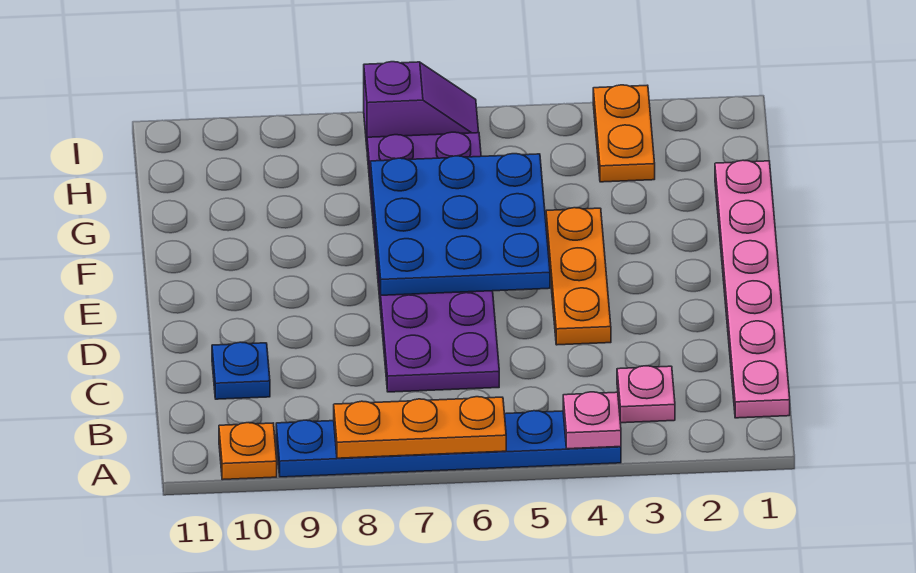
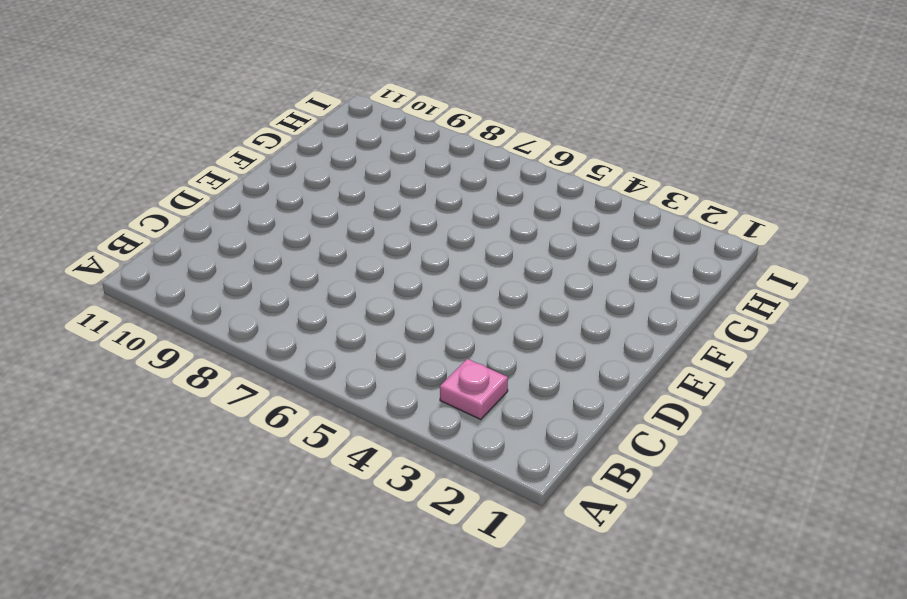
none -> blue 1x6 plate [276,411,621,477]
none -> orange 1x1 plate [219,423,277,480]
none -> pink 1x6 plate [715,160,790,418]

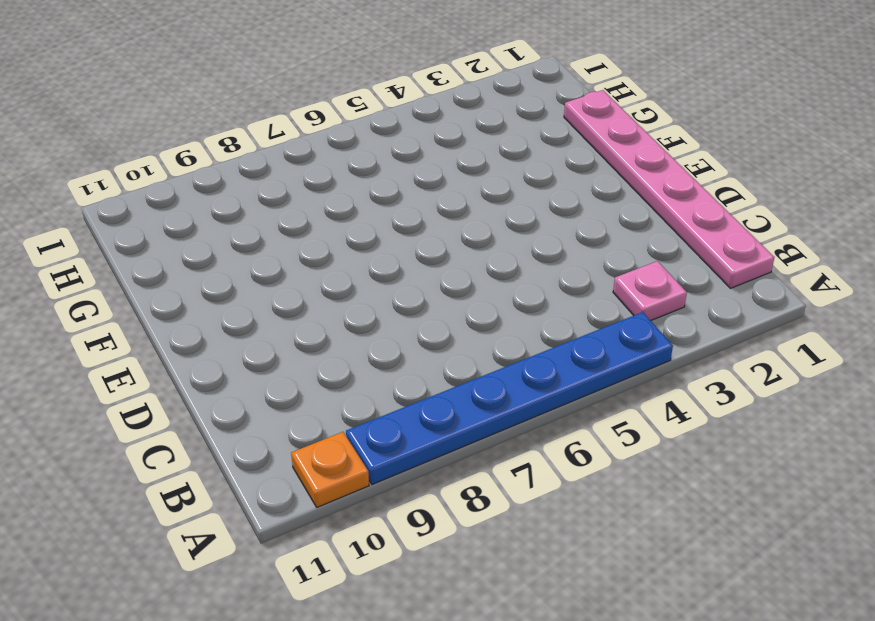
none -> purple 2x6 plate [367,132,499,392]
none -> blue 1x1 plate [212,342,270,399]
none -> orange 1x3 plate [546,208,611,345]

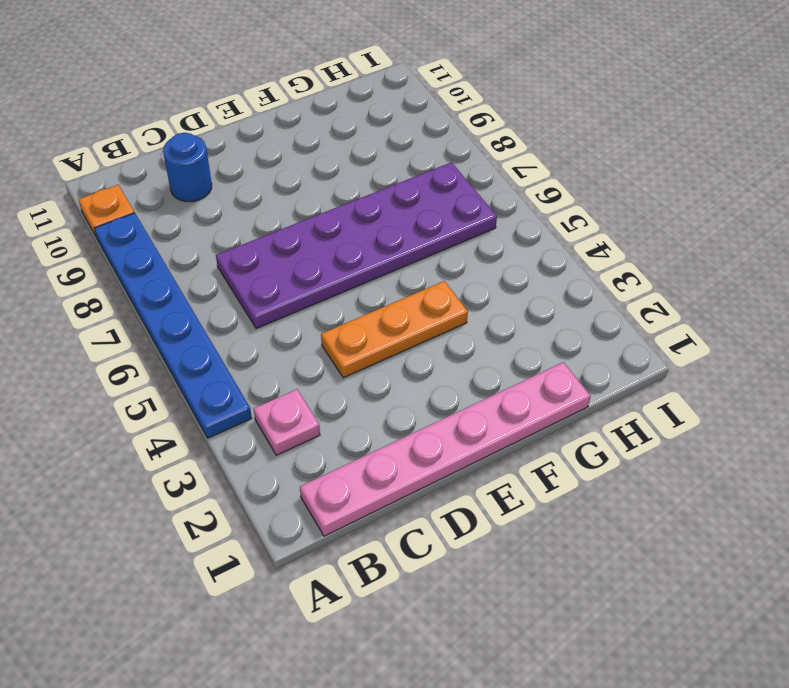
blue 1x1 round brick [163,133,212,202] -> blue 1x1 plate [212,342,270,399]
none -> orange 1x2 plate [593,85,655,182]
none -> purple 1x2 slope [364,62,479,145]
none -> pink 1x1 plate [563,392,621,449]

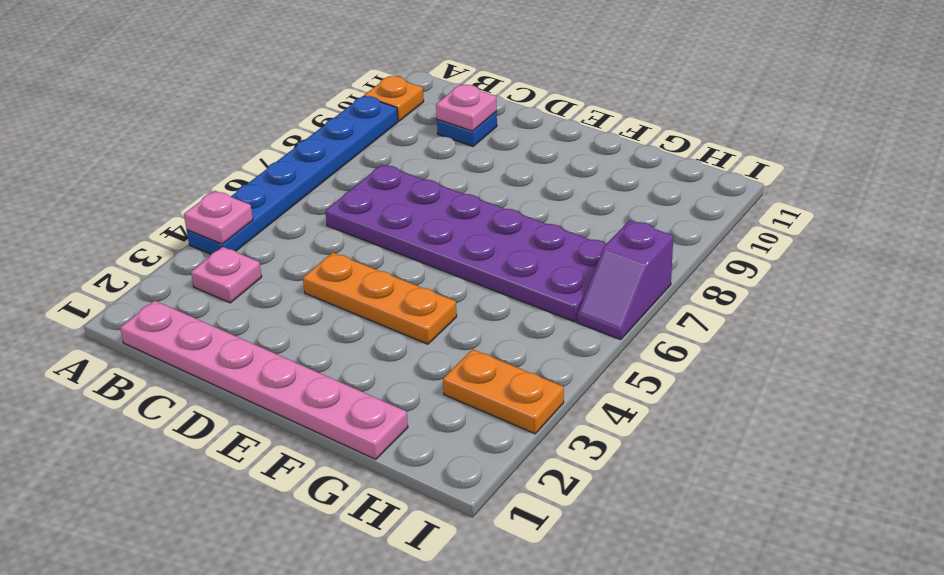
pink 1x1 plate [436,85,497,131] -> none
none -> orange 1x3 plate [334,397,506,458]
none -> blue 3x3 plate [371,154,550,295]

